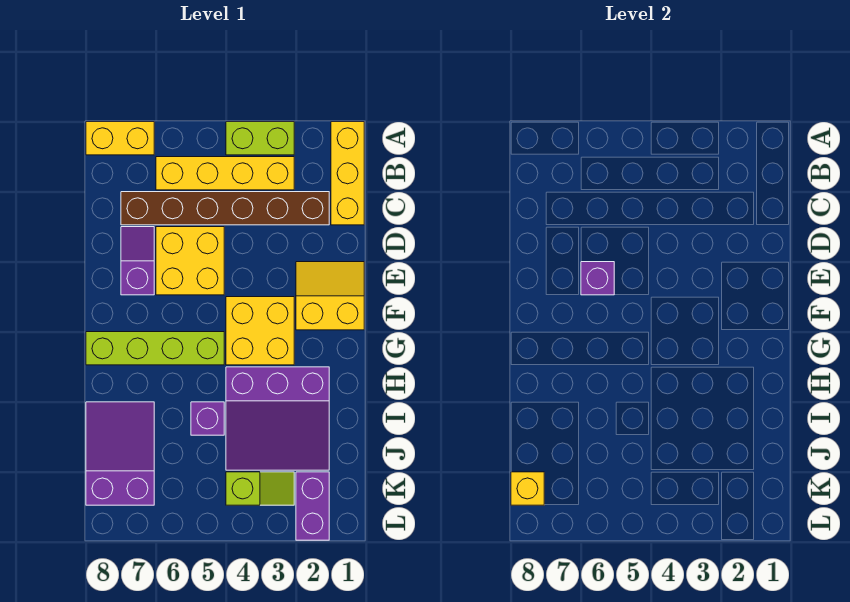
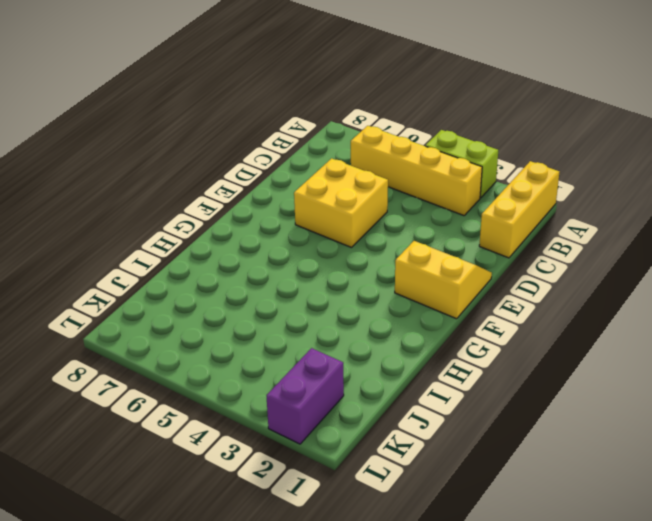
none -> yellow 1x2 brick [86,122,154,155]
none -> brown 1x6 brick [121,192,329,225]
none -> purple 1x2 slope [121,227,154,295]

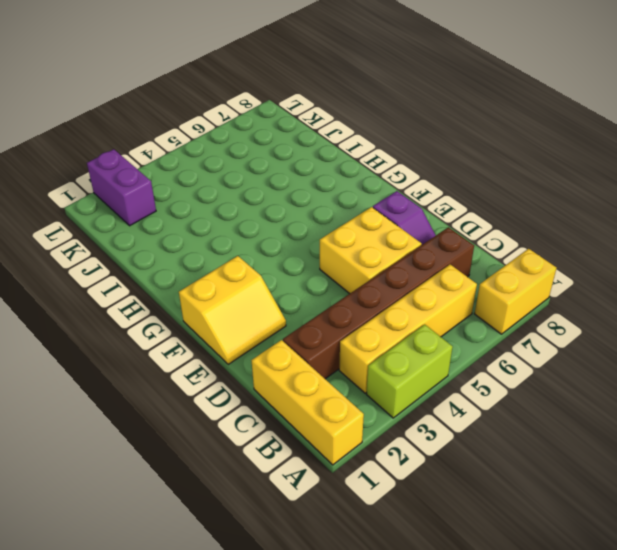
none -> yellow 2x2 brick [226,297,294,365]
none -> lime 1x4 brick [86,332,224,365]
none -> purple 3x3 slope [226,367,329,470]

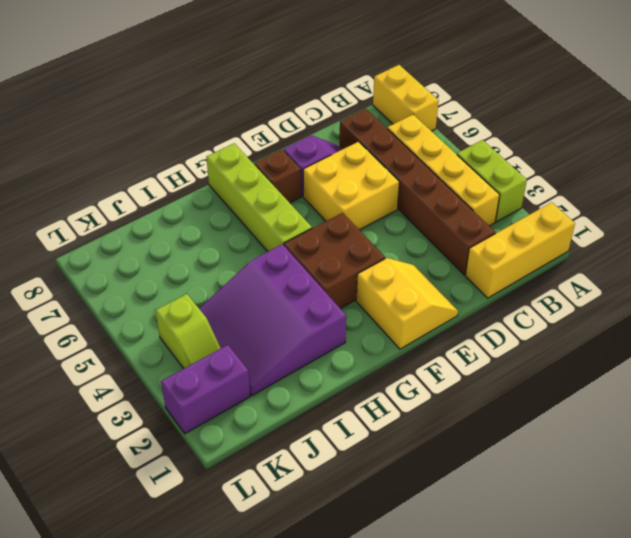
brown 2x2 brick [284,213,385,309] -> yellow 2x2 brick [226,297,294,365]
brown 1x1 brick [255,150,301,203] -> none
none -> purple 1x1 brick [191,402,224,435]
none -> purple 2x3 slope [86,402,154,505]
none -> purple 1x1 brick [581,262,614,295]

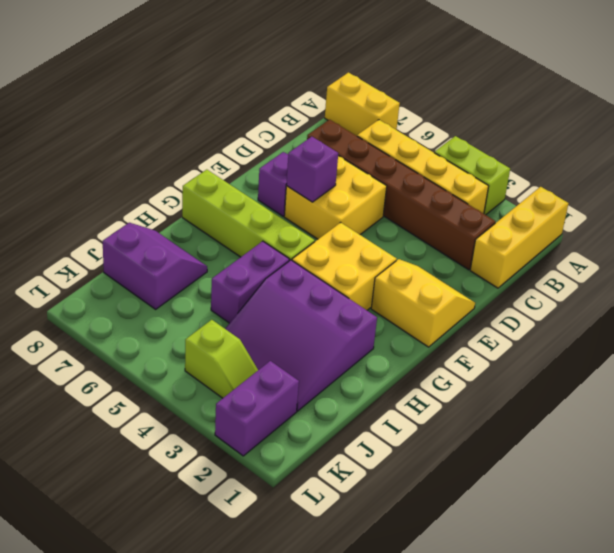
purple 1x2 brick [211,241,290,323] -> purple 1x1 brick [191,402,224,435]
purple 2x2 slope [103,223,207,309] -> purple 2x3 slope [86,402,154,505]
none -> yellow 1x1 brick [511,472,544,505]

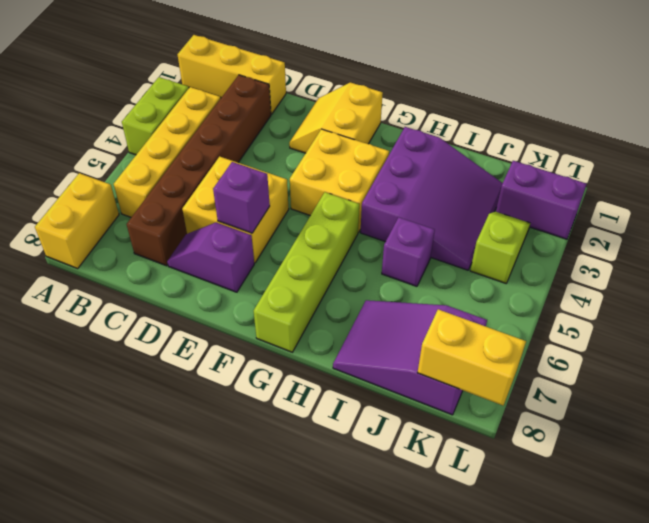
yellow 1x2 brick [418,309,526,405] -> yellow 1x1 brick [511,472,544,505]

